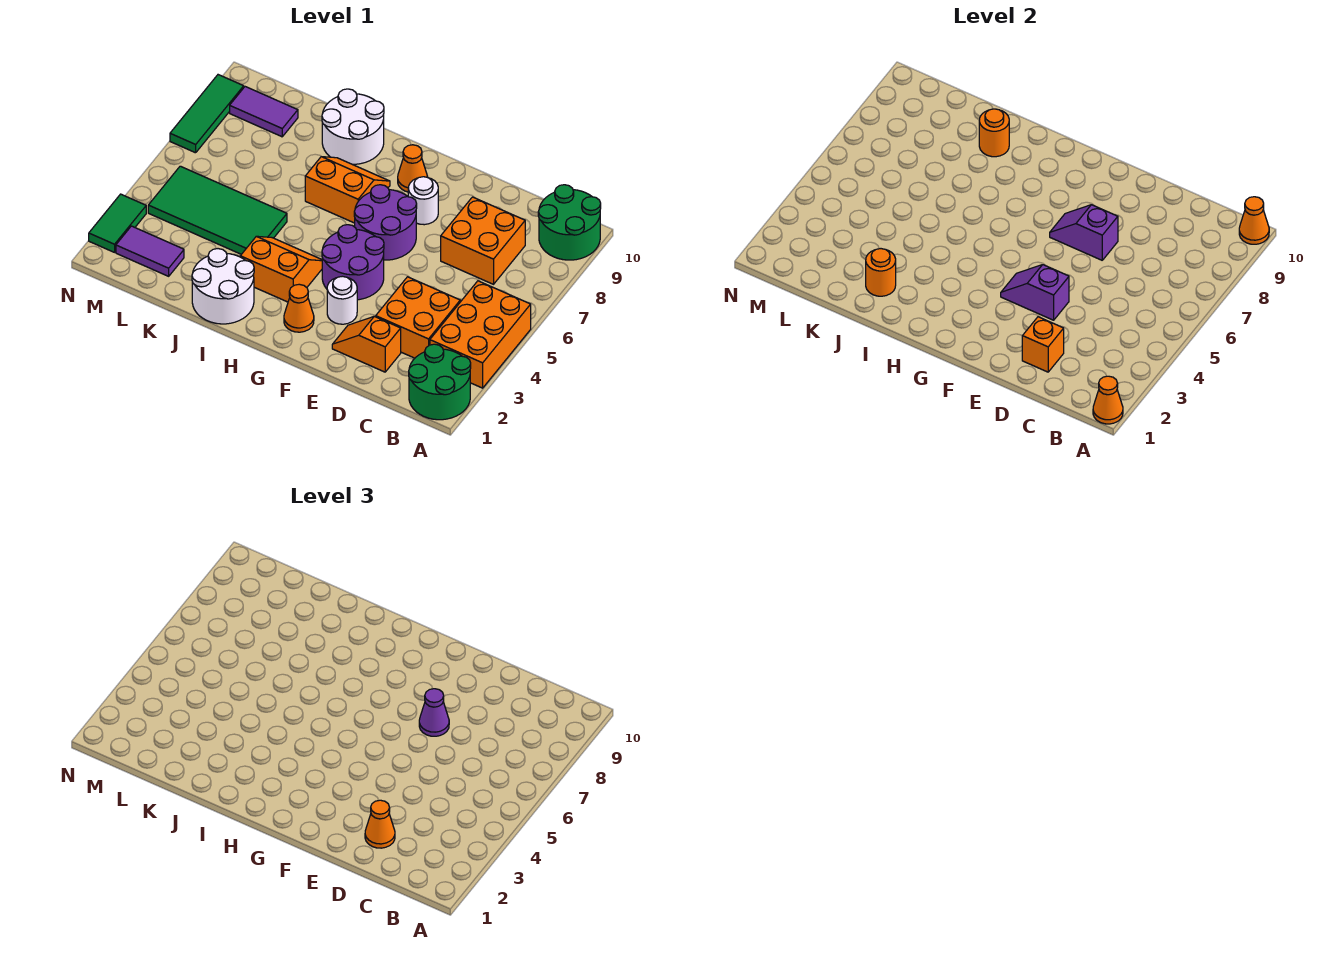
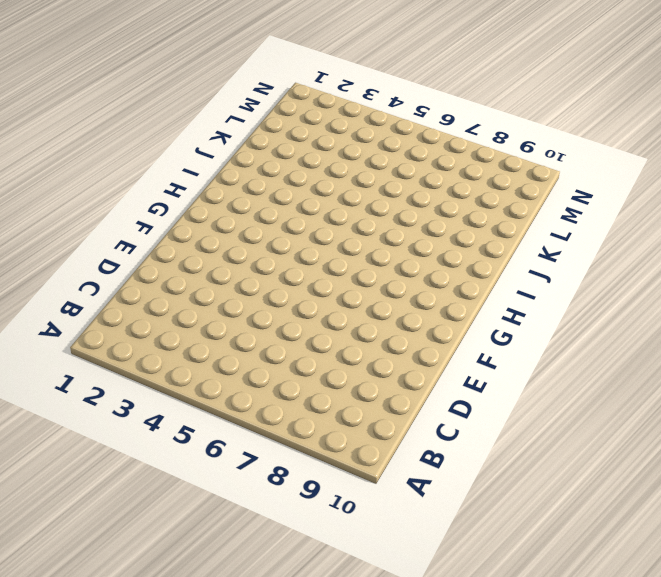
none -> green 2x2 round brick [409,344,471,420]
none -> orange 2x3 brick [430,281,531,388]
none -> green 2x2 round brick [538,185,601,260]
none -> orange 2x2 brick [376,277,460,358]

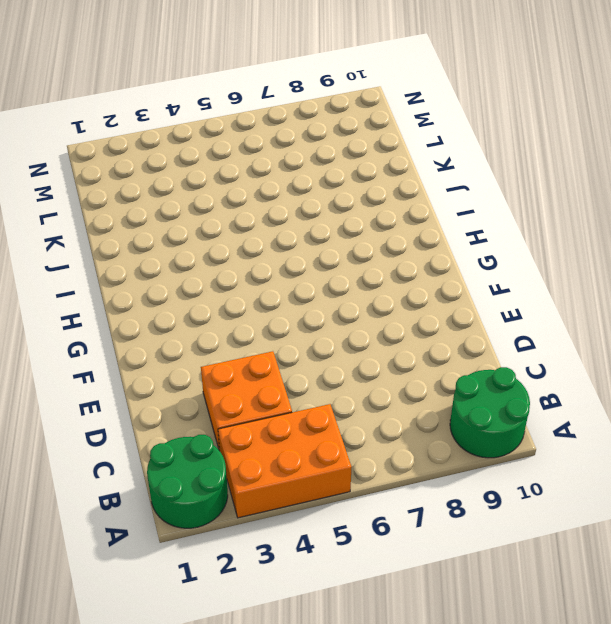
none -> orange 2x2 brick [441,197,525,284]
none -> orange 1x2 slope [332,316,401,372]
none -> white 1x1 round brick [327,276,357,324]
none -> purple 2x2 round brick [322,225,384,300]

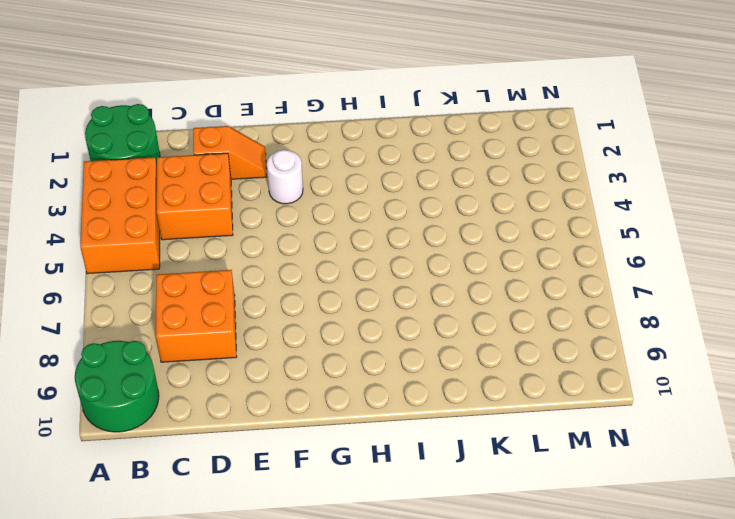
none -> purple 2x2 round brick [322,225,384,300]
none -> purple 2x2 round brick [354,185,417,260]
none -> white 1x1 round brick [408,177,438,225]
none -> orange 1x1 cone [284,284,314,332]

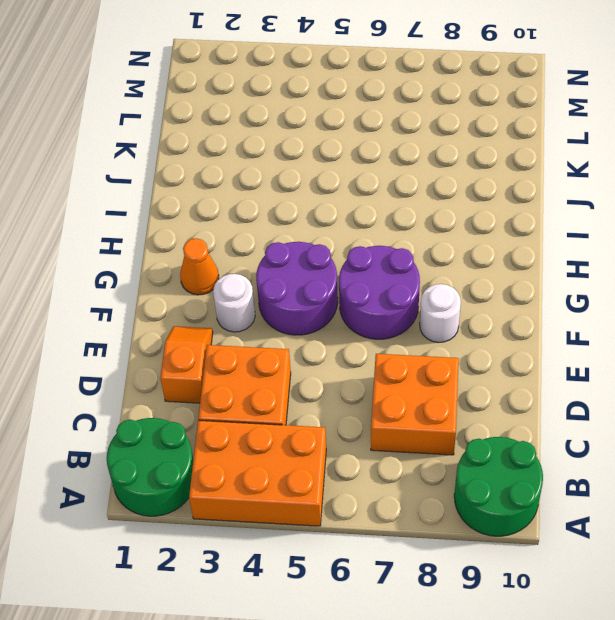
none -> orange 1x1 cone [398,145,428,192]
none -> orange 2x2 slope [240,236,322,302]
none -> orange 2x2 slope [305,157,390,223]
none -> white 2x2 round brick [192,249,254,324]

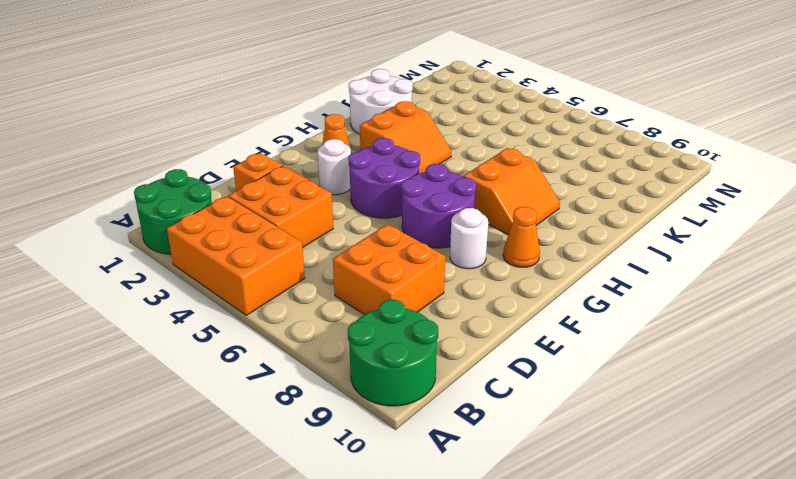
none -> white 2x2 round brick [322,89,384,164]
none -> green 2x4 tile [148,166,287,254]
none -> purple 1x2 tile [116,226,184,276]
none -> purple 1x2 tile [230,87,298,137]

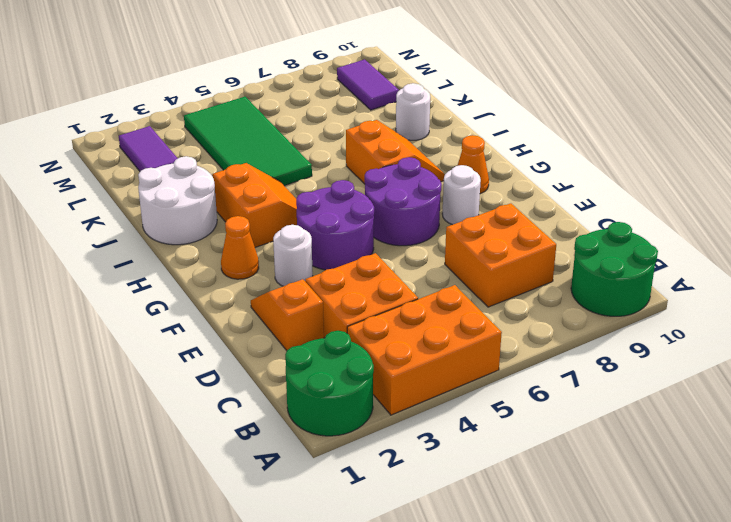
white 1x1 round brick [396,83,430,140] -> white 2x2 round brick [322,89,384,164]
none -> green 1x2 tile [89,194,146,252]
none -> green 1x3 tile [170,75,244,153]
none -> orange 1x1 cone [1093,376,1123,424]
none -> orange 1x1 cone [1239,197,1269,244]

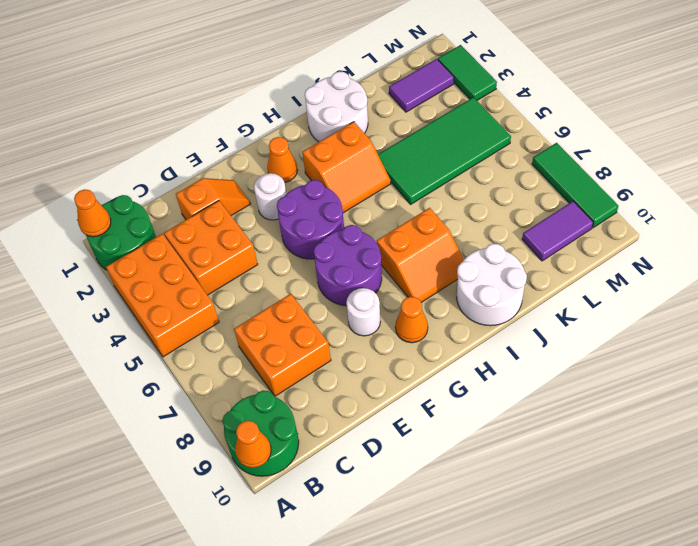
none -> orange 1x1 brick [1022,317,1064,372]
none -> purple 1x2 slope [1001,265,1069,320]
none -> purple 1x2 slope [1050,205,1118,260]
none -> orange 1x1 round brick [866,249,896,296]

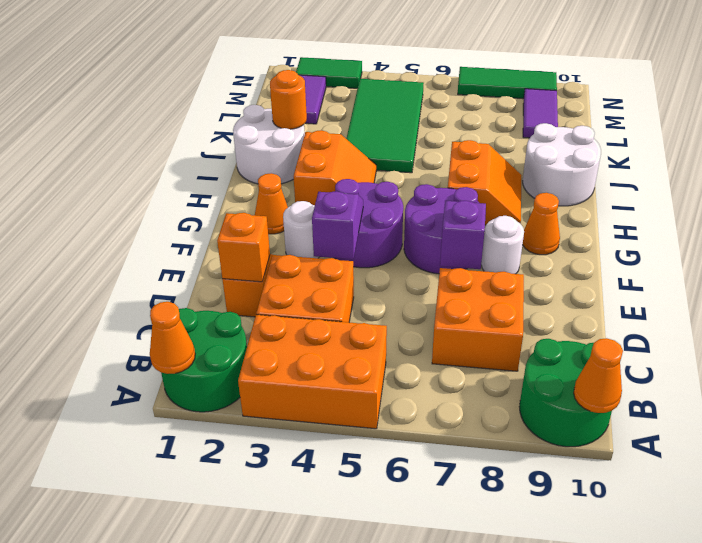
none -> orange 1x1 round brick [979,109,1009,157]
none -> orange 1x1 cone [365,800,395,848]
none -> purple 1x1 cone [419,689,449,736]

